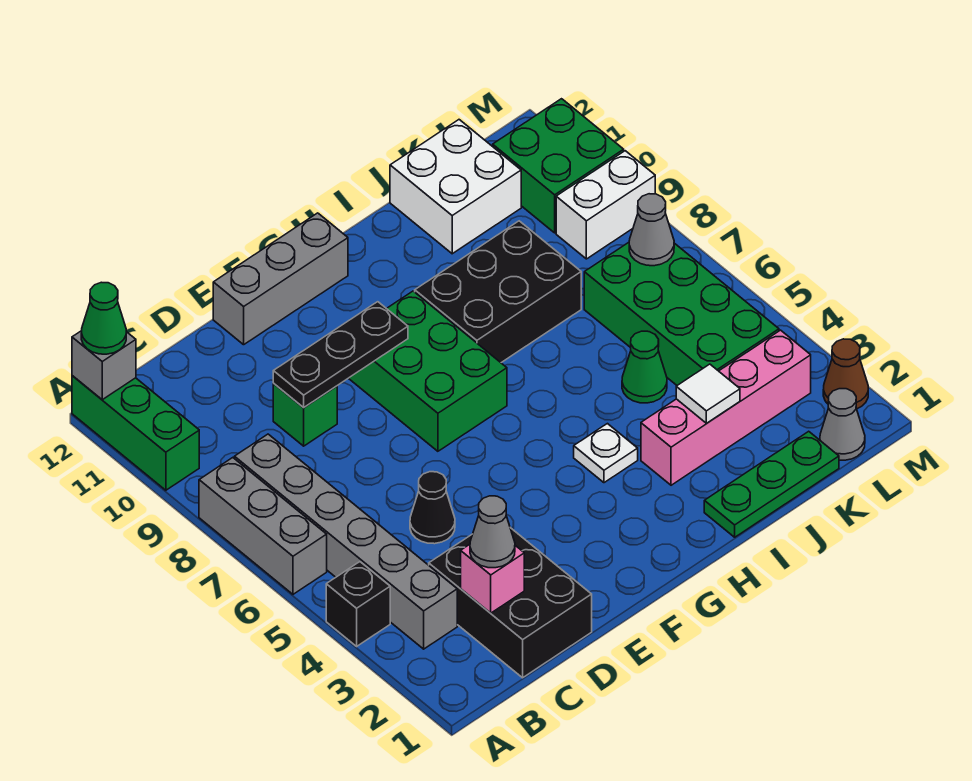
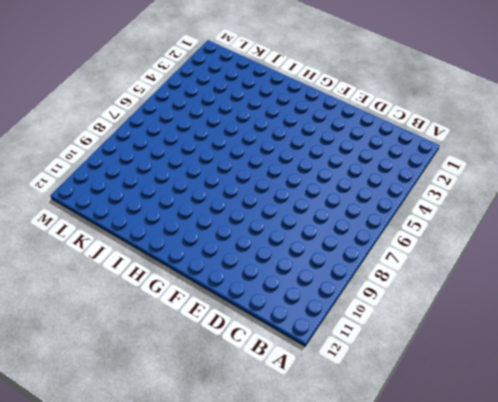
none -> black 1x1 brick [326,562,390,646]
none -> grey 1x3 brick [199,458,327,594]
none -> green 1x3 brick [72,376,199,490]

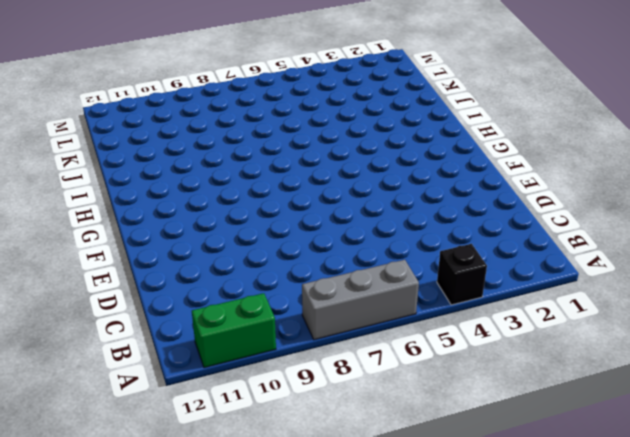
green 1x2 brick [192,293,276,368] -> green 1x3 brick [72,376,199,490]
none -> grey 1x6 brick [234,434,457,649]
none -> black 2x3 brick [429,528,592,678]
none -> black 1x1 cone [410,472,455,544]

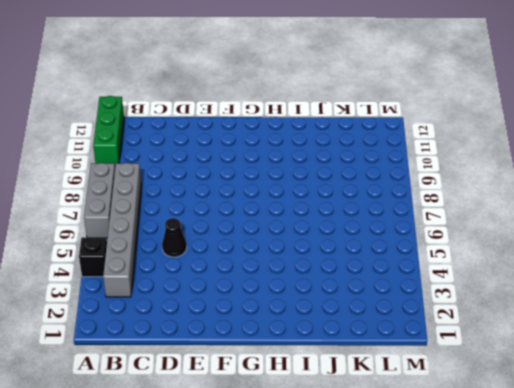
none -> black 2x3 brick [429,528,592,678]
none -> green 1x1 brick [273,384,337,446]
none -> grey 1x3 brick [213,213,348,345]

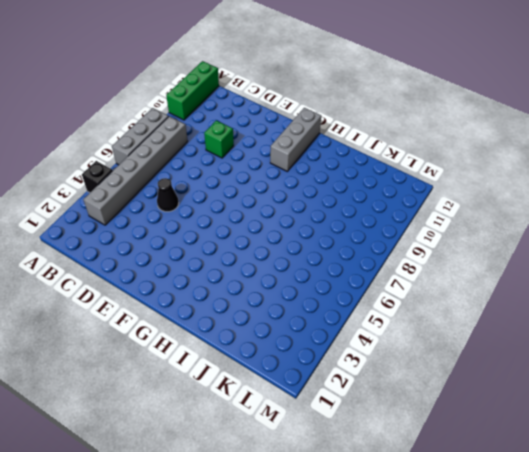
grey 1x3 brick [270,108,321,171] -> grey 1x3 brick turned to [213,213,348,345]
none -> black 2x3 brick [429,528,592,678]
none -> green 2x3 brick [349,291,507,451]
none -> white 1x1 plate [574,424,638,483]

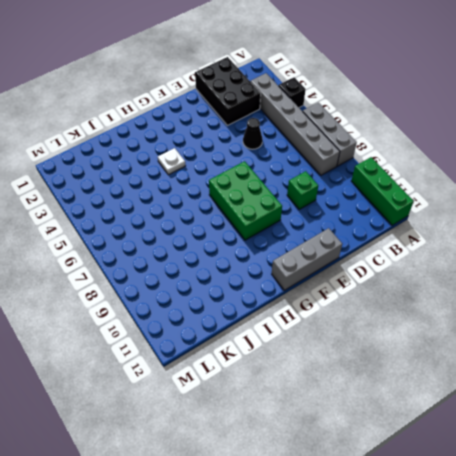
none -> black 2x3 brick [415,221,581,362]
none -> green 1x3 plate [704,431,839,537]
none -> pink 1x4 brick [641,330,811,485]

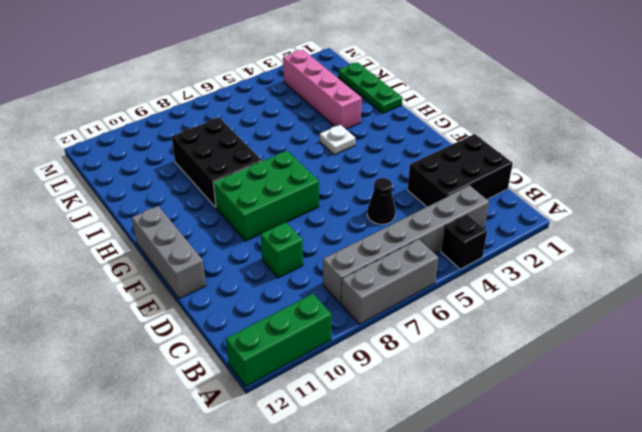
none -> green 1x1 cone [622,331,667,403]
none -> white 2x2 brick [390,120,521,254]
none -> green 2x4 brick [584,242,779,385]

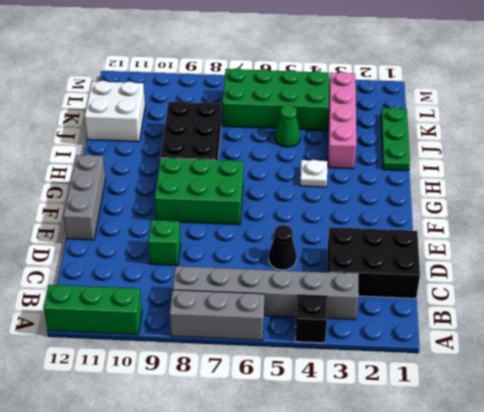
none -> grey 1x1 cone [820,389,865,460]
none -> white 1x2 brick [556,151,655,259]
none -> green 2x2 brick [493,99,624,233]

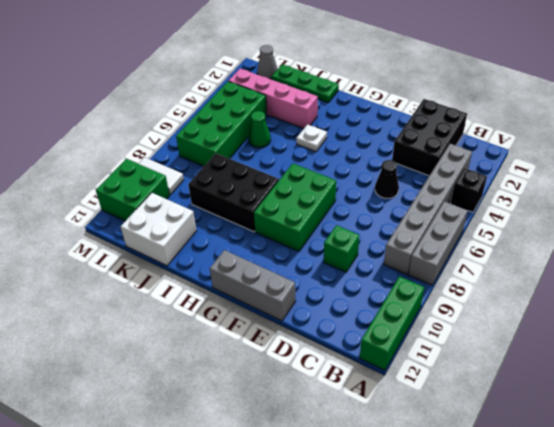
white 1x2 tile [138,157,184,195] -> white 1x2 brick [556,151,655,259]
none -> brown 1x1 cone [823,339,868,409]
none -> grey 1x1 brick [72,331,136,400]
none -> pink 1x1 brick [461,544,524,613]

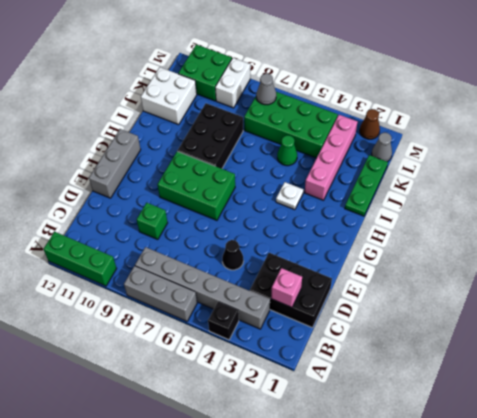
none -> grey 1x1 brick [72,331,136,400]
none -> black 1x3 plate [273,302,408,408]
none -> white 1x1 tile [676,364,740,423]

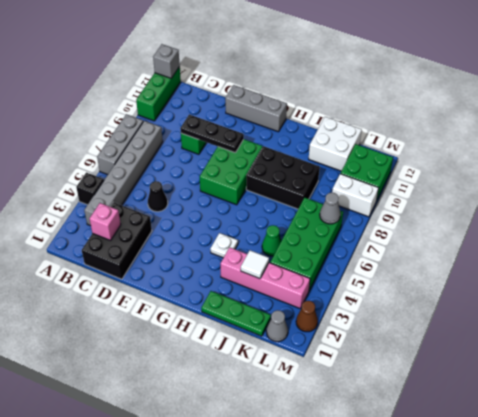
none -> green 1x1 cone [81,282,126,354]
none -> grey 1x1 cone [470,496,515,568]

